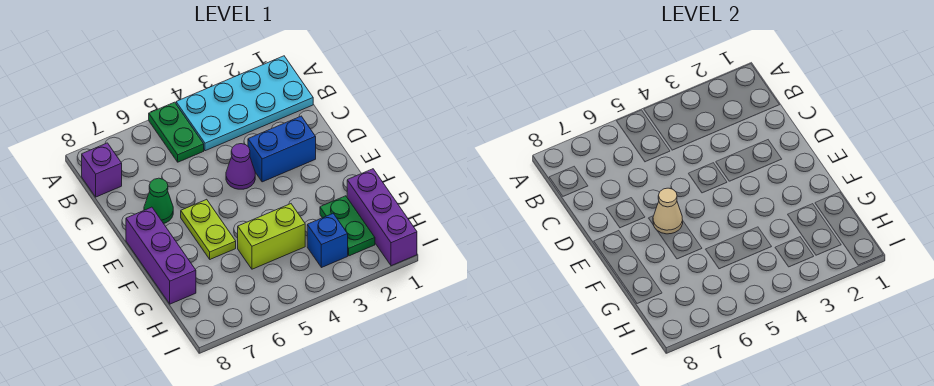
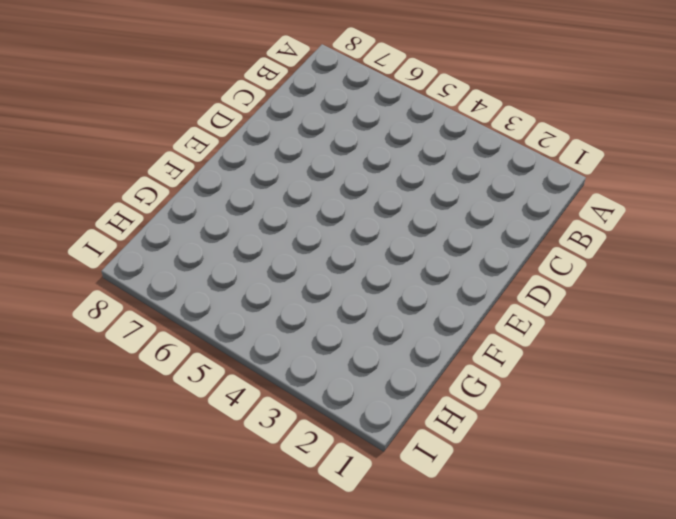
none -> cyan 2x4 plate [176,56,313,151]
none -> green 1x2 plate [149,102,204,162]
none -> purple 1x1 brick [82,143,122,197]

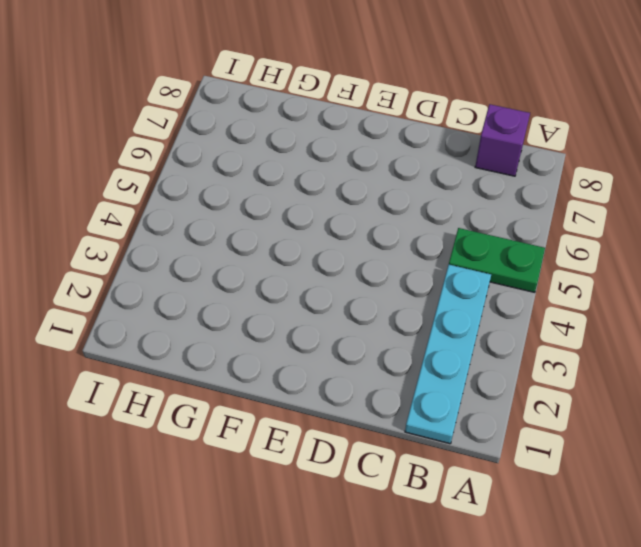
cyan 1x4 plate [405,264,491,444] -> cyan 2x4 plate [176,56,313,151]
none -> blue 1x2 brick [248,116,316,182]
none -> purple 1x1 cone [226,144,255,189]
none -> green 1x1 cone [144,178,173,223]

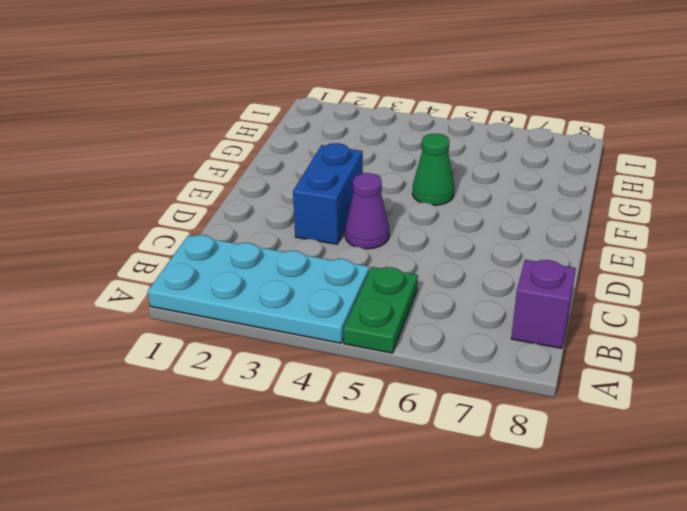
blue 1x2 brick [293,143,363,244] -> blue 1x2 brick turned to [248,116,316,182]
green 1x1 cone [412,134,454,205] -> green 1x1 cone moved to [144,178,173,223]
none -> lime 1x2 plate [181,199,236,259]
none -> purple 1x3 brick [126,207,196,304]
none -> purple 1x3 brick [347,169,417,266]

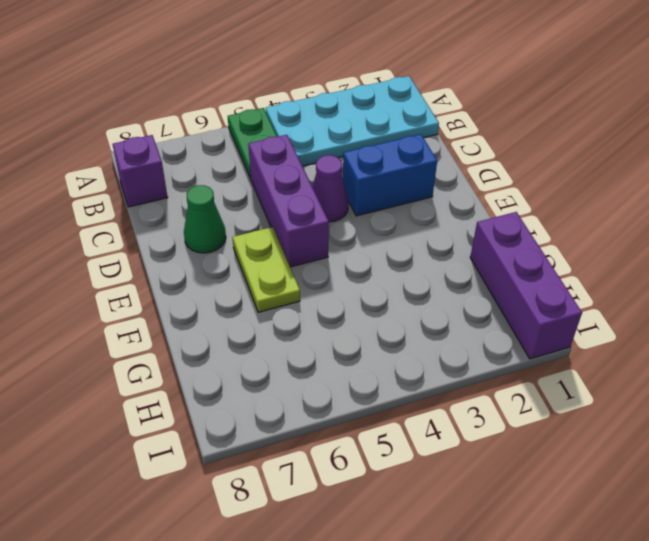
purple 1x3 brick [248,135,329,267] -> purple 1x3 brick moved to [126,207,196,304]
none -> green 1x2 plate [320,196,375,256]
none -> lime 1x2 brick [238,204,305,269]
none -> blue 1x1 brick [307,214,348,268]

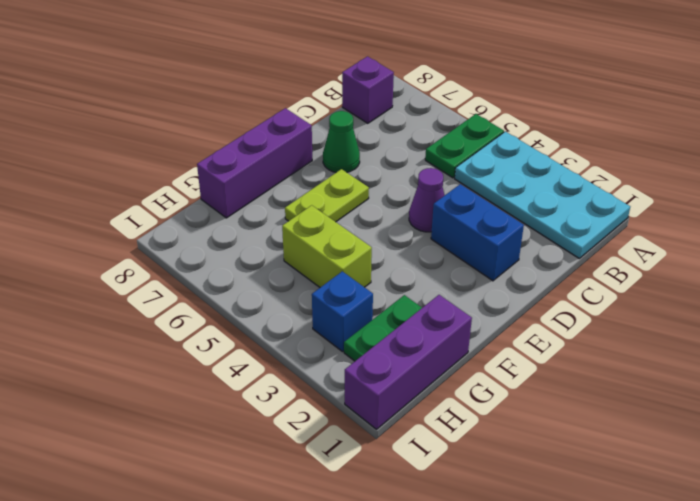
none -> tan 1x1 cone [653,188,683,234]

